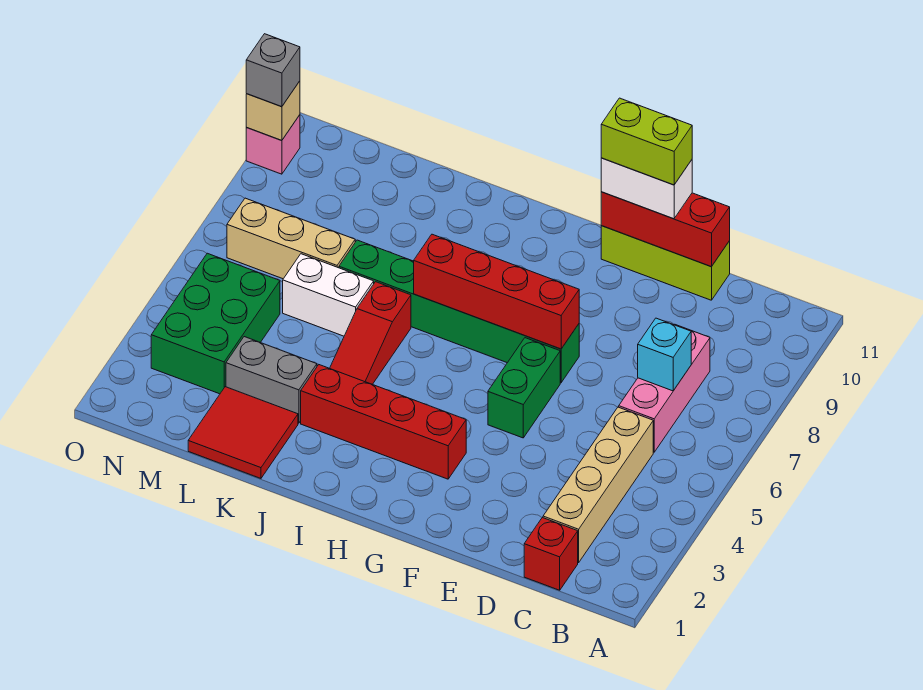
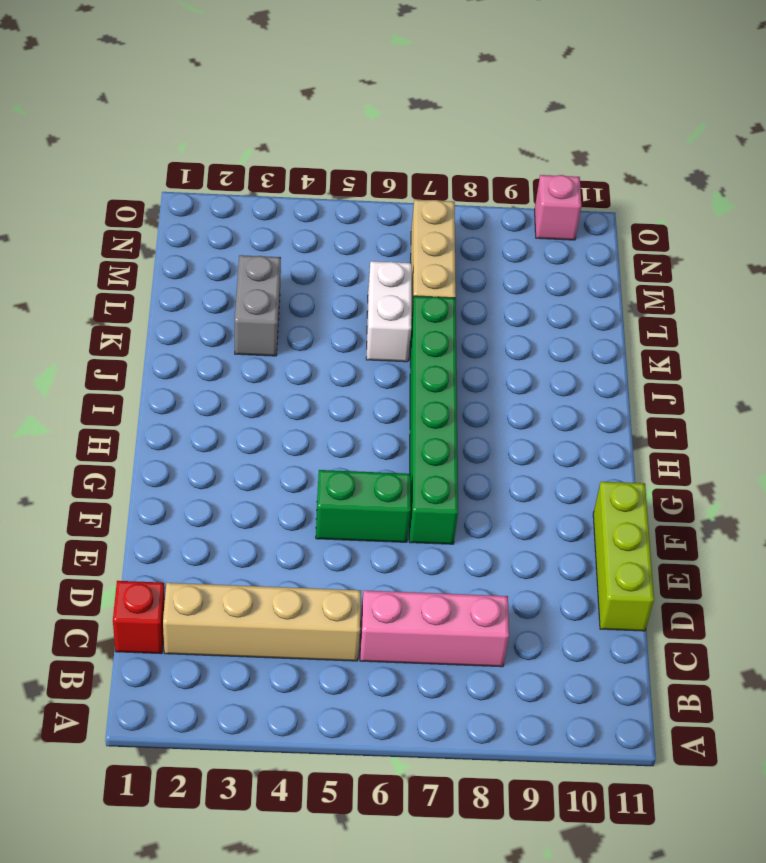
none -> red 1x4 brick [301,365,466,479]
none -> red 1x3 slope [330,282,411,384]
none -> red 2x2 tile [188,387,298,478]

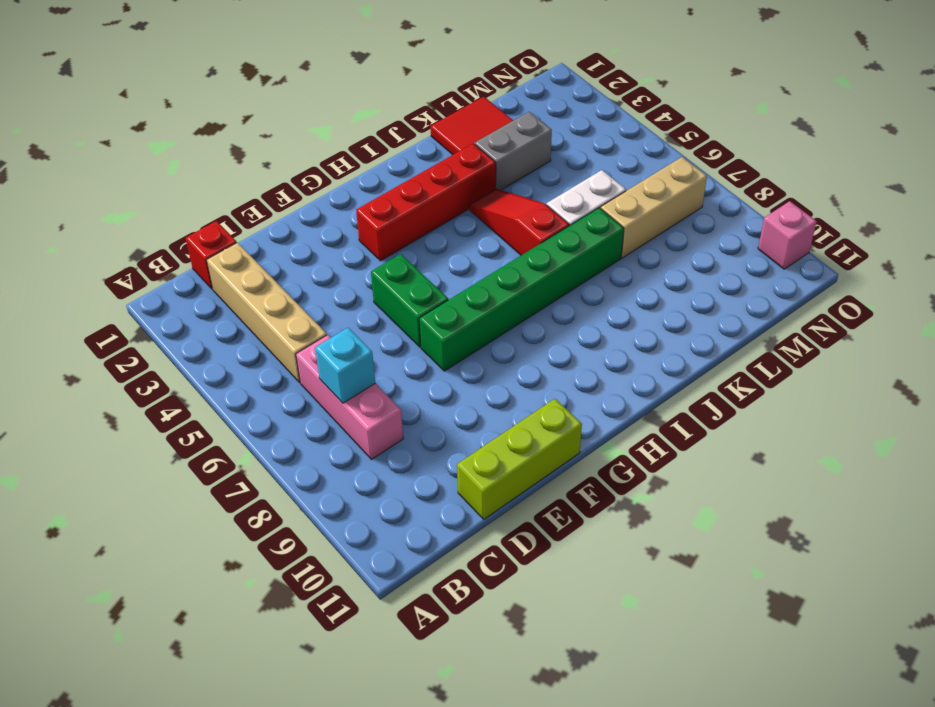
none -> green 2x3 brick [151,253,280,394]
none -> red 1x3 brick [601,192,730,267]
none -> red 1x4 brick [414,234,579,349]

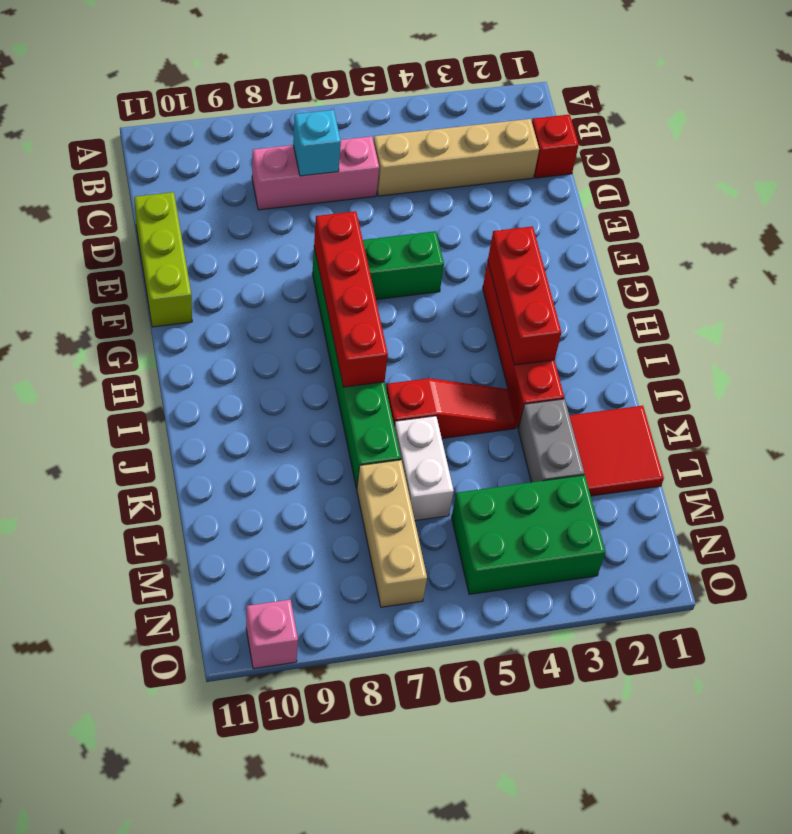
red 1x3 brick [488,226,561,365] -> red 1x3 brick moved to [601,192,730,267]
none -> tan 1x1 brick [246,81,300,141]
none -> white 1x2 brick [601,158,692,219]
none -> grey 1x1 brick [246,34,300,107]

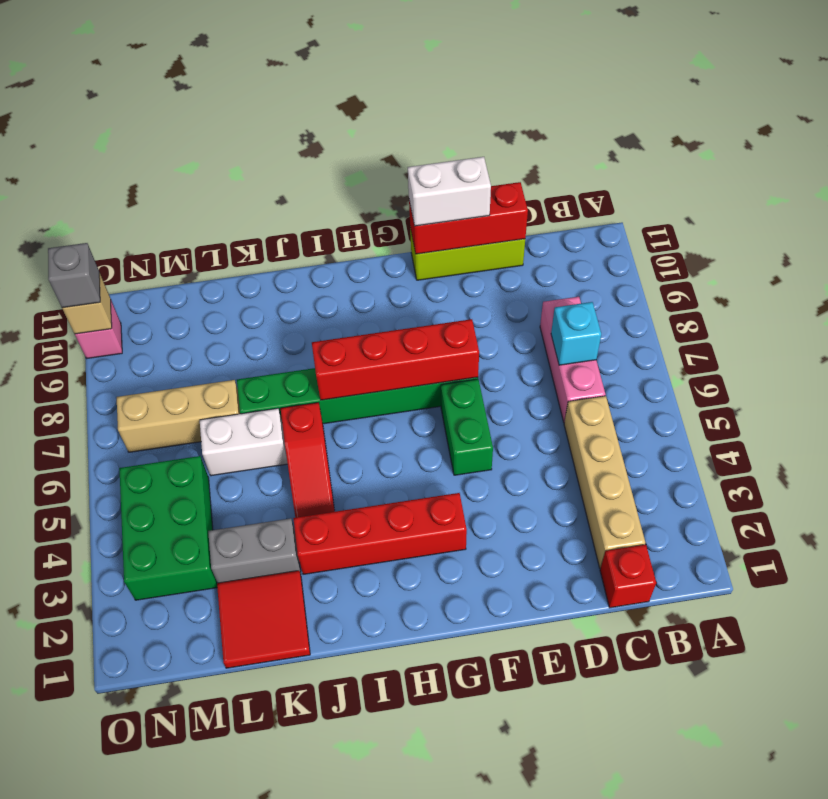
none -> lime 1x2 brick [601,98,692,185]

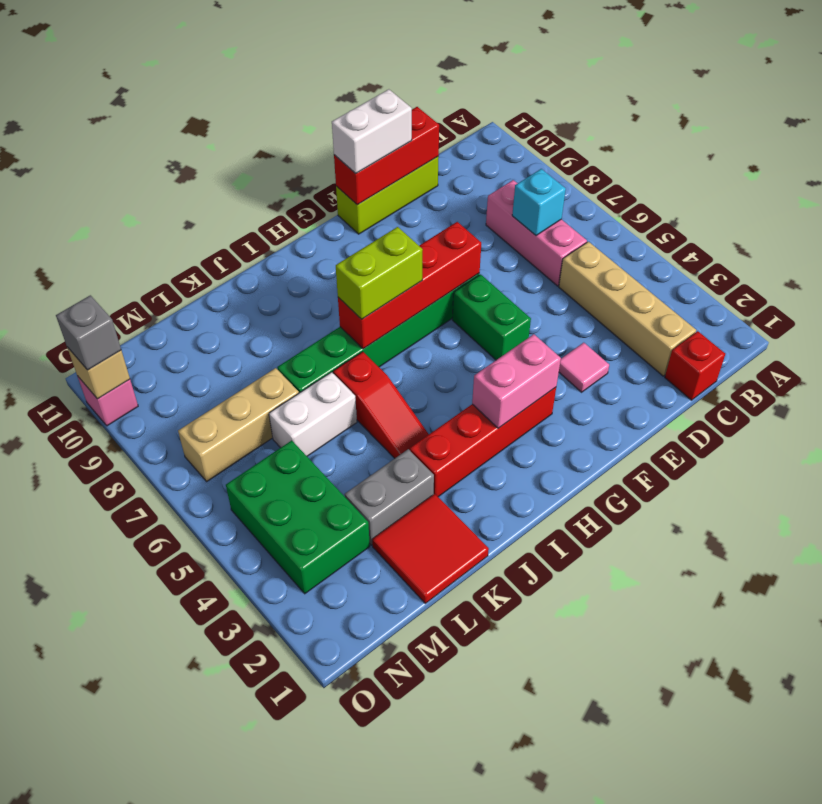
pink 1x1 tile [559,343,609,392] -> none
pink 1x2 brick [472,334,561,428] -> none
lime 1x2 brick [336,227,423,319] -> lime 1x2 brick moved to [601,98,692,185]

